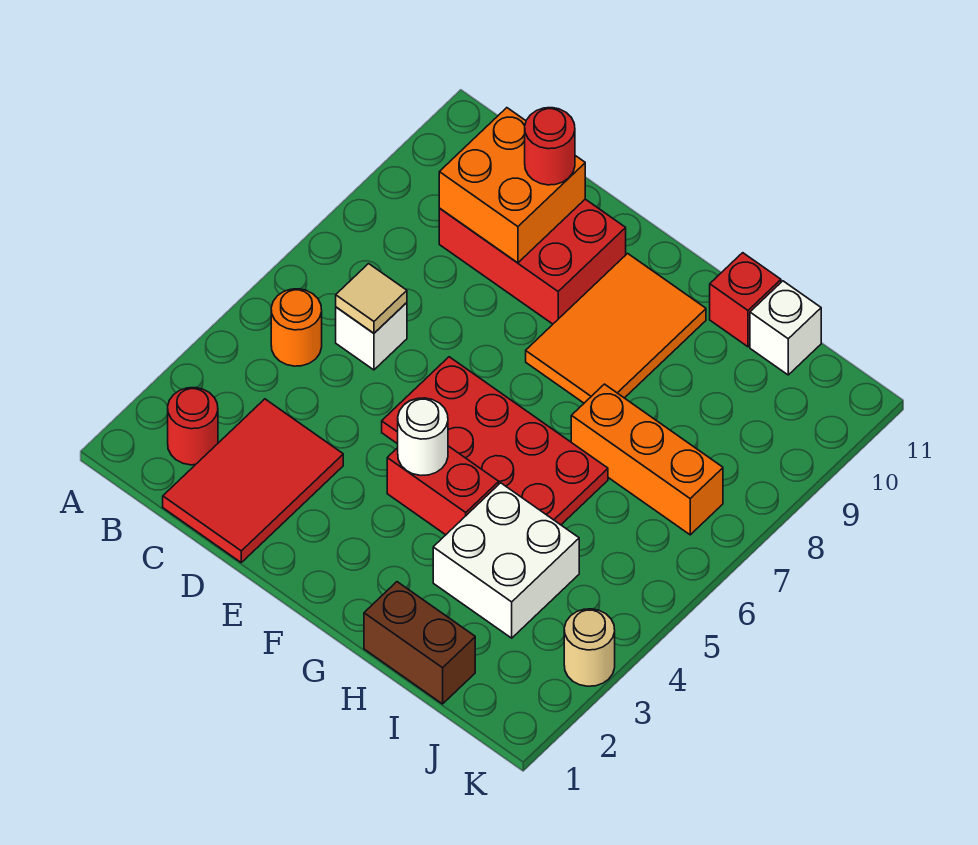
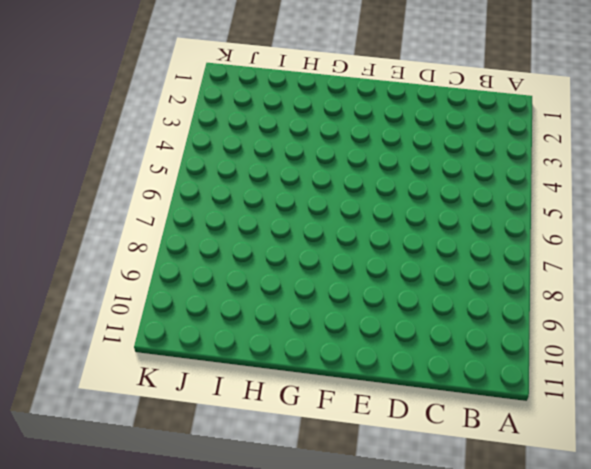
none -> red 1x1 round brick [168,388,218,465]
none -> orange 1x1 round brick [271,289,322,366]
none -> red 2x3 tile [163,399,343,562]

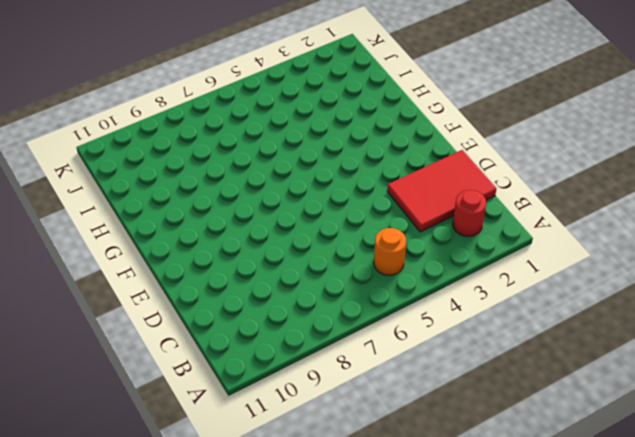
none -> white 1x1 brick [336,303,407,370]
none -> red 2x3 brick [439,199,626,324]
none -> red 2x4 plate [382,357,608,525]

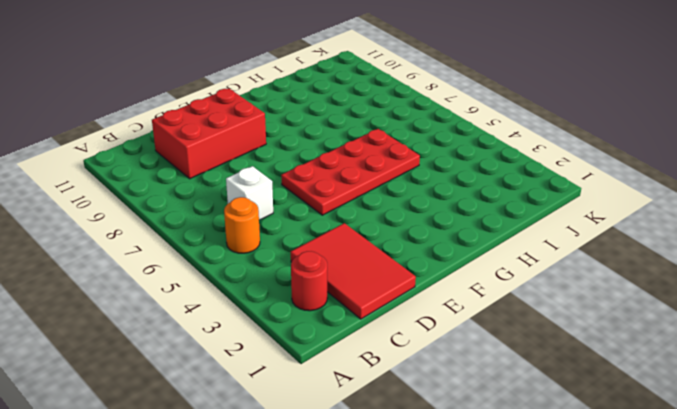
none -> red 1x2 brick [387,446,499,535]
none -> orange 2x3 tile [526,253,706,403]
none -> brown 1x2 brick [364,582,475,704]

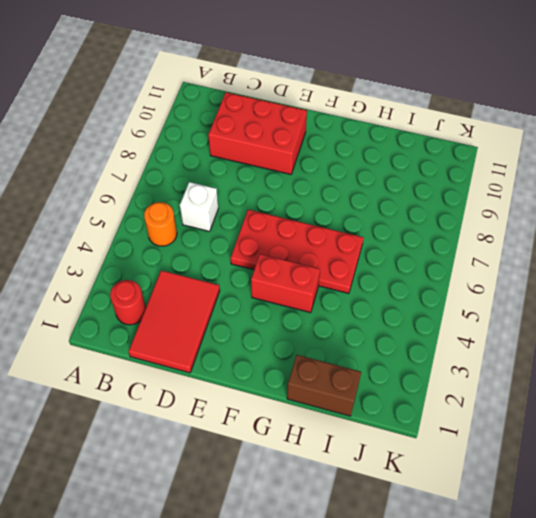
none -> orange 2x3 tile [526,253,706,403]
none -> white 2x2 brick [433,483,579,638]
none -> orange 1x3 brick [571,384,723,535]

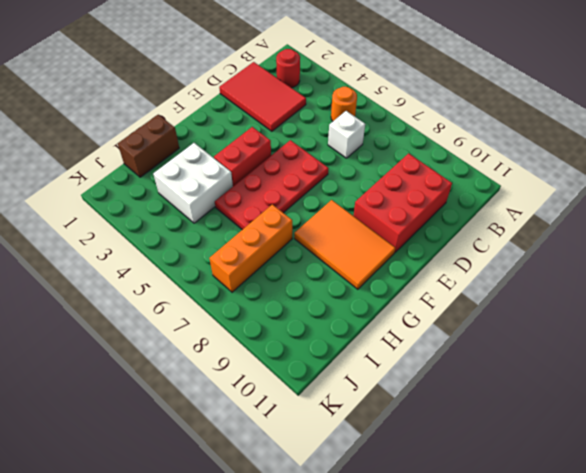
none -> red 1x1 brick [710,253,781,347]
none -> white 1x1 brick [750,281,821,375]
none -> tan 1x1 round brick [564,609,615,686]

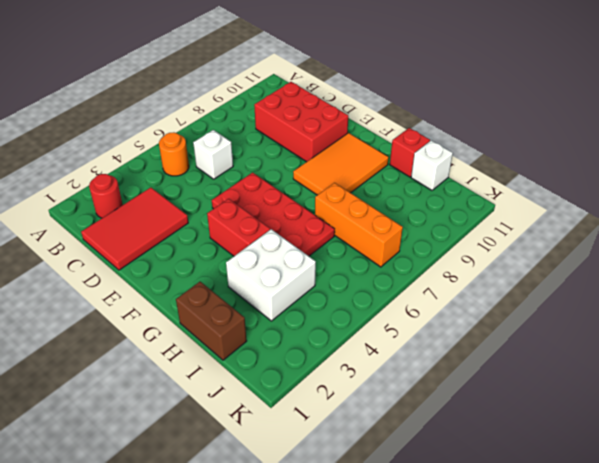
none -> tan 1x1 round brick [564,609,615,686]
none -> tan 1x1 tile [336,264,407,333]
none -> orange 2x2 brick [439,108,585,263]

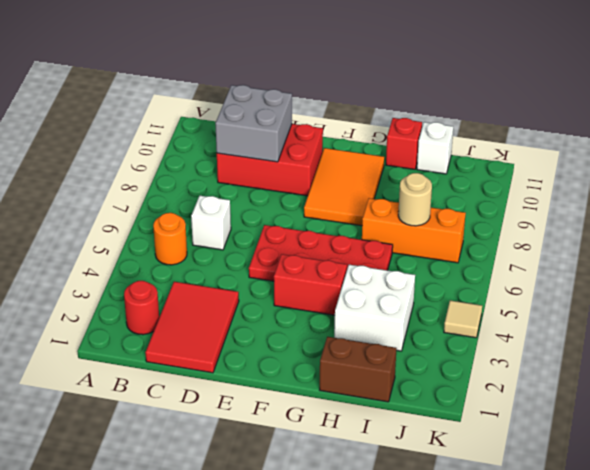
grey 2x2 brick [215,85,292,162] -> orange 2x2 brick [439,108,585,263]
tan 1x1 round brick [398,173,432,226] -> tan 1x1 round brick moved to [564,609,615,686]
tan 1x1 tile [444,300,482,338] -> tan 1x1 tile moved to [336,264,407,333]
none -> white 1x1 round brick [398,398,448,475]
none -> red 1x1 round brick [525,108,575,185]

